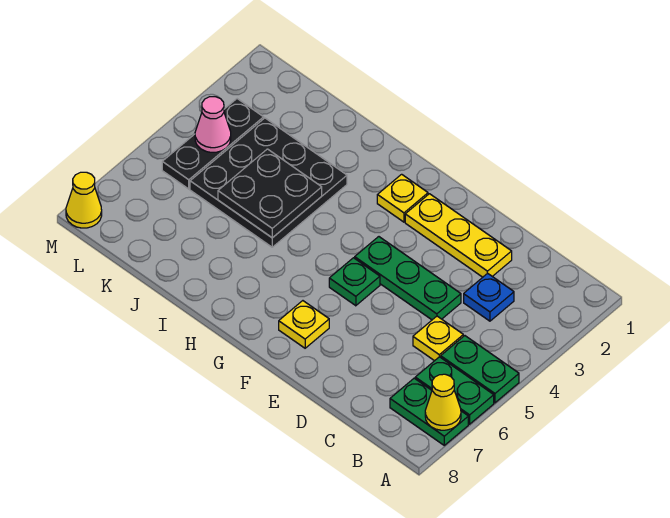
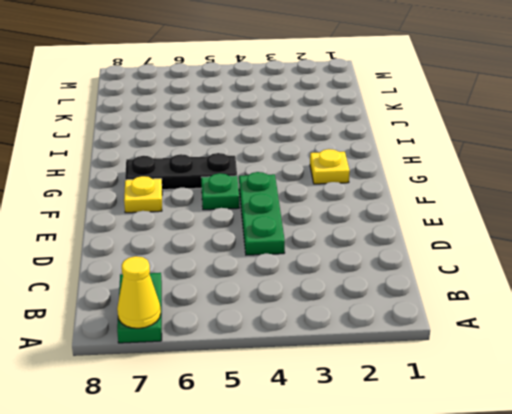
black 1x3 plate [125,153,237,190] -> black 1x3 plate moved to [162,99,264,189]
none -> green 1x2 plate [441,336,519,403]
none -> green 1x2 plate [415,357,494,424]
none -> blue 1x1 plate [464,273,514,321]

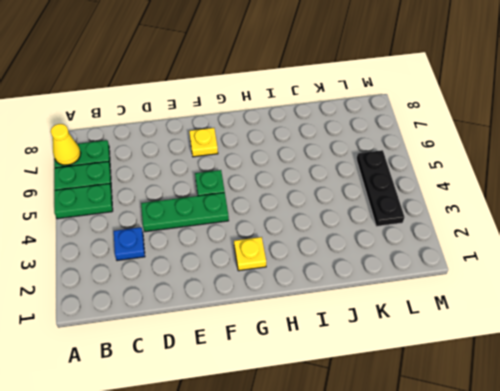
none -> yellow 1x1 plate [413,316,463,361]
none -> yellow 1x3 plate [405,194,512,277]
none -> black 3x3 plate [190,118,347,247]

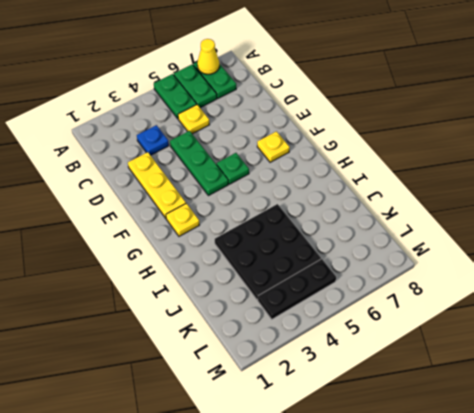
none -> yellow 1x1 cone [66,172,102,228]
none -> black 2x2 plate [218,149,322,238]
none -> pink 1x1 cone [195,97,231,152]

